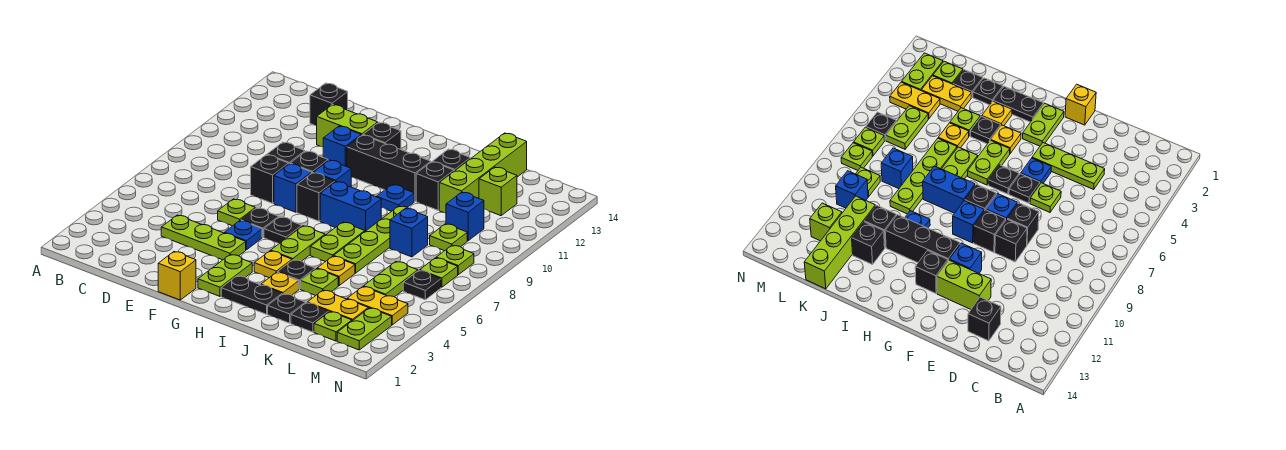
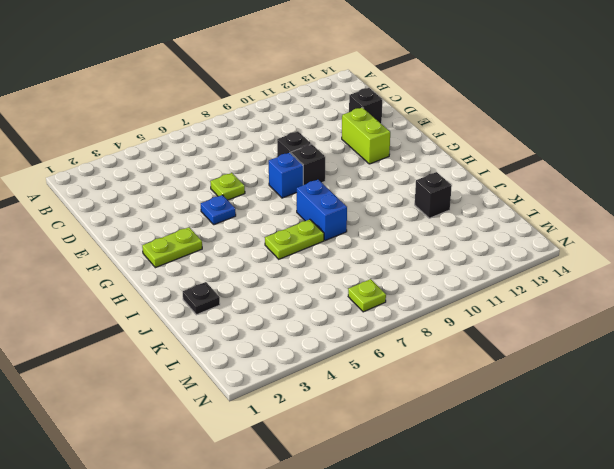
none -> lime 1x3 plate [161,215,246,260]
none -> black 1x1 brick [251,155,288,203]
none -> yellow 1x1 brick [158,252,196,300]
none -> black 1x1 plate [241,208,279,237]

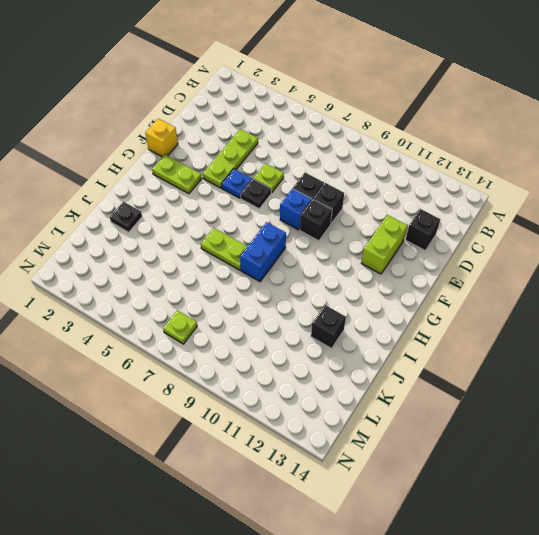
none -> blue 1x1 brick [323,126,361,166]
none -> black 1x1 plate [264,217,302,244]
none -> black 1x1 brick [297,173,335,221]
none -> blue 1x1 brick [314,160,351,187]

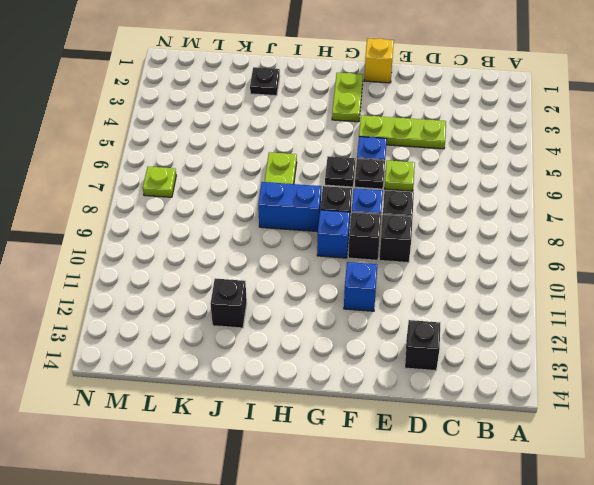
none -> lime 1x2 brick [317,105,378,147]
none -> black 1x3 brick [347,135,431,201]
none -> black 1x1 brick [363,123,401,150]
none -> black 1x2 plate [221,276,282,314]

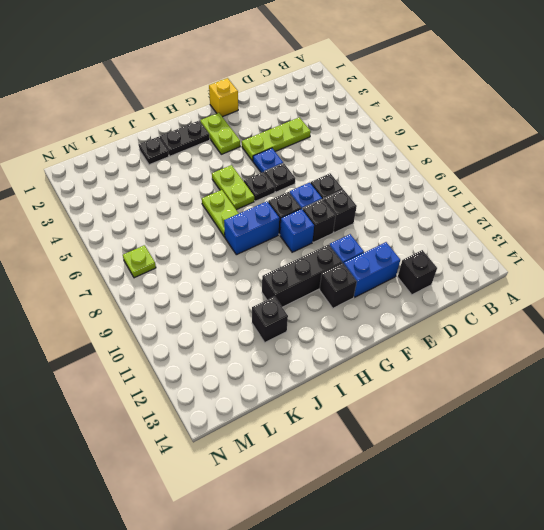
blue 1x2 brick [344,242,400,297] -> lime 1x2 brick [317,105,378,147]
none -> lime 1x1 plate [218,199,255,226]
none -> yellow 1x1 plate [254,251,292,278]
none -> yellow 1x1 plate [261,272,299,295]
none -> black 1x1 plate [277,260,315,289]

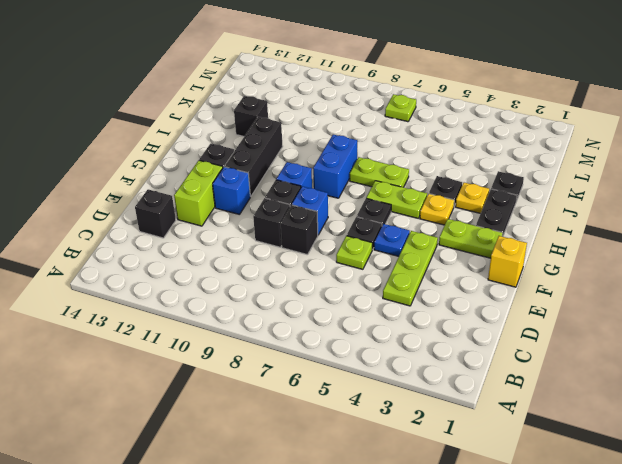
none -> black 1x1 brick [297,173,335,221]
none -> blue 1x1 plate [376,185,414,211]
none -> lime 1x1 plate [301,269,338,296]
none -> yellow 1x1 plate [317,256,355,285]

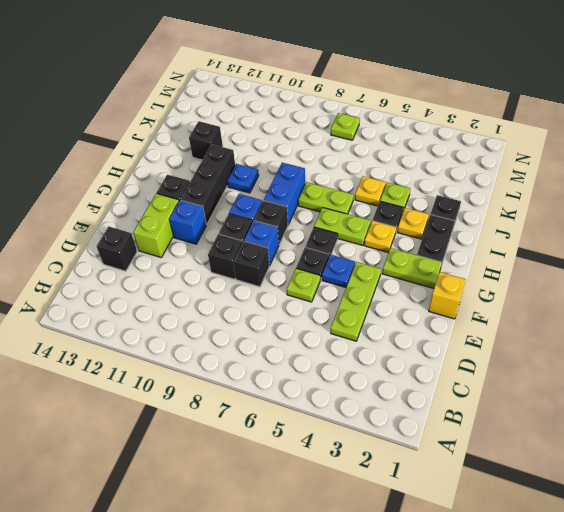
none -> lime 1x4 plate [334,206,409,273]
none -> black 1x1 brick [416,162,454,210]
none -> black 1x1 plate [291,303,329,332]
none -> yellow 1x2 plate [307,290,368,321]

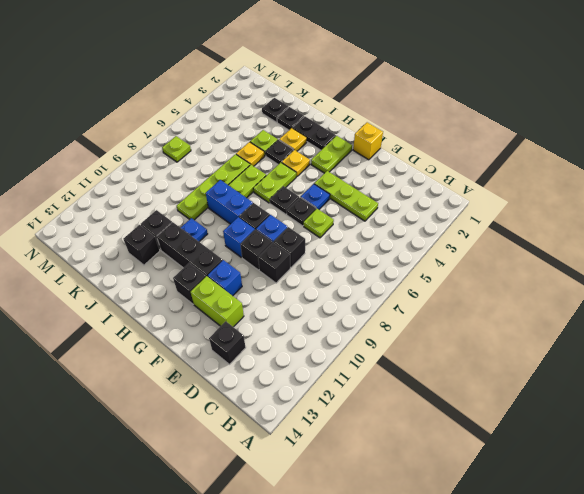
none -> yellow 1x2 plate [307,290,368,321]
none -> blue 1x1 brick [390,208,428,257]
none -> lime 1x4 brick [439,133,527,213]
none -> lime 1x1 plate [314,312,352,341]

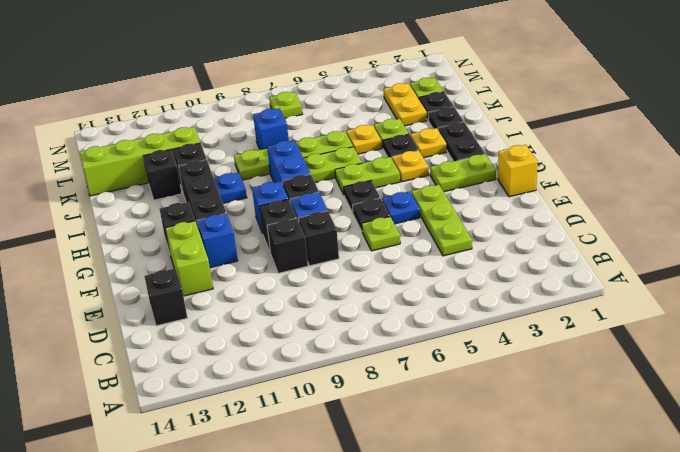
none -> yellow 1x2 plate [347,287,408,325]
none -> lime 1x2 plate [364,262,418,297]
none -> lime 1x1 plate [430,224,467,251]
none -> blue 1x1 brick [446,192,484,241]

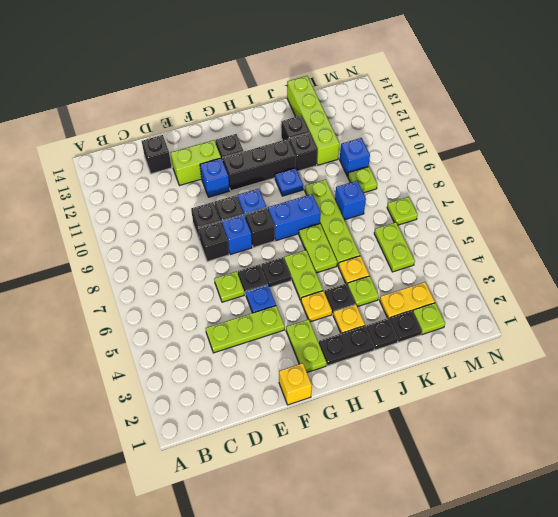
none -> yellow 1x2 plate [347,287,408,325]
none -> lime 1x1 brick [479,167,517,216]
none -> lime 1x2 plate [337,308,392,350]
none -> black 1x1 plate [403,270,441,300]

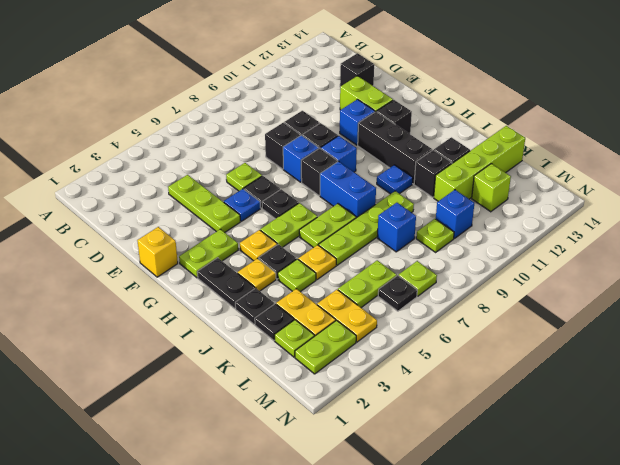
none -> lime 1x1 plate [436,245,474,275]

